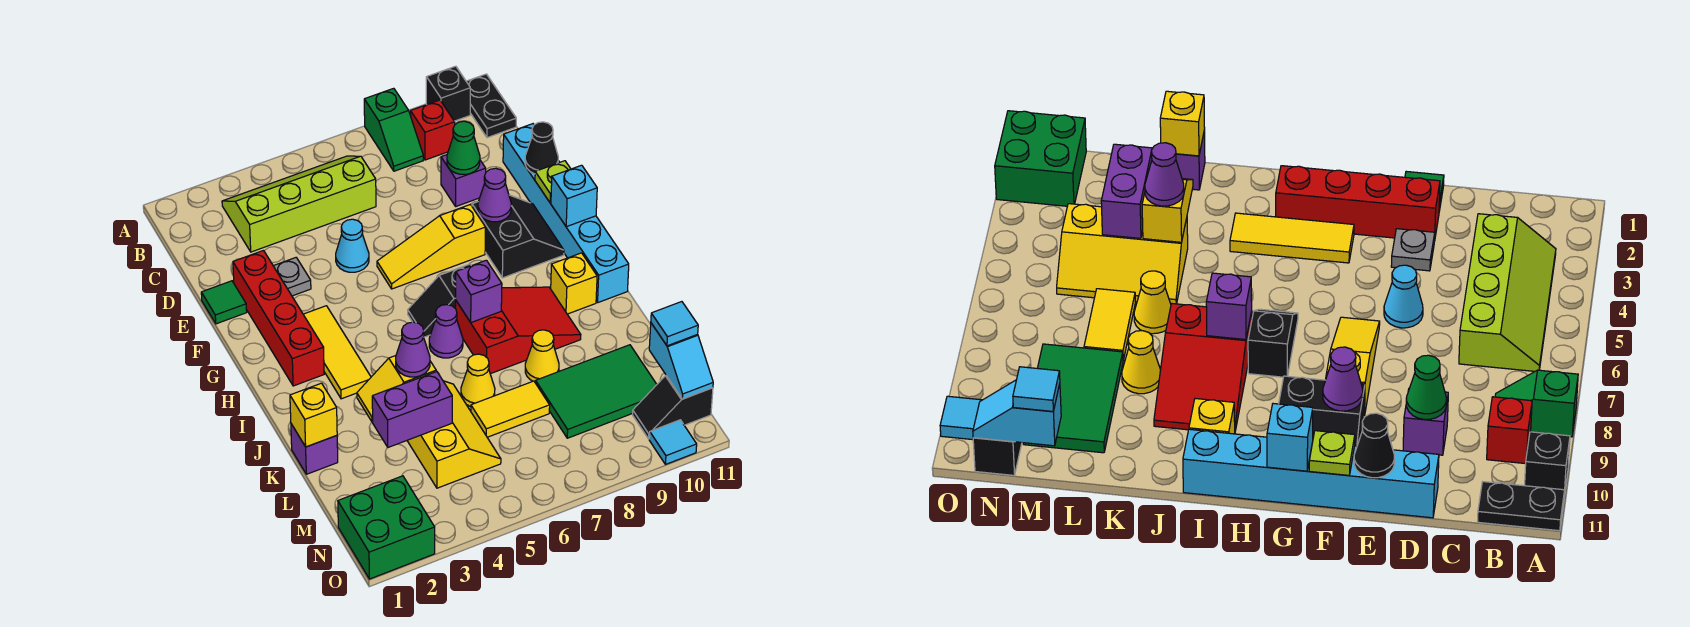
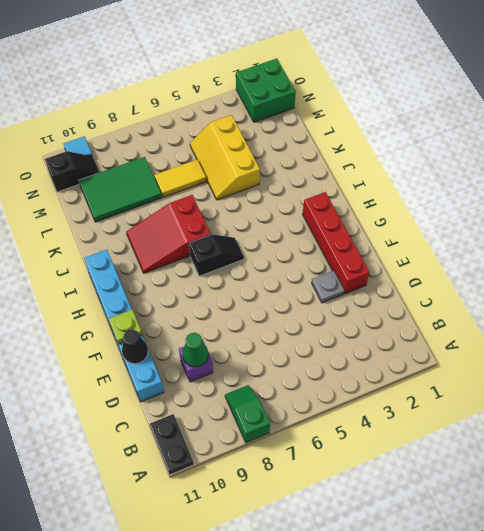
none -> black 1x1 brick [426,66,470,121]
none -> lime 2x4 slope [222,156,376,252]
none -> red 1x1 brick [411,100,455,160]
none -> green 1x1 tile [201,281,247,324]

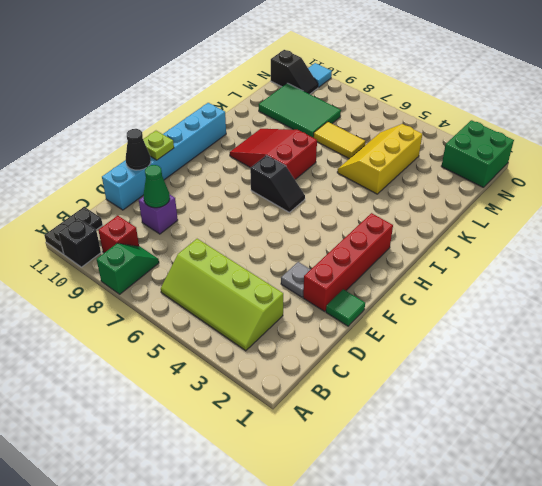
none -> cyan 1x1 cone [336,219,369,272]
none -> yellow 1x3 slope [377,204,486,289]
none -> black 2x2 slope [472,195,564,278]
none -> yellow 1x3 tile [303,306,371,399]

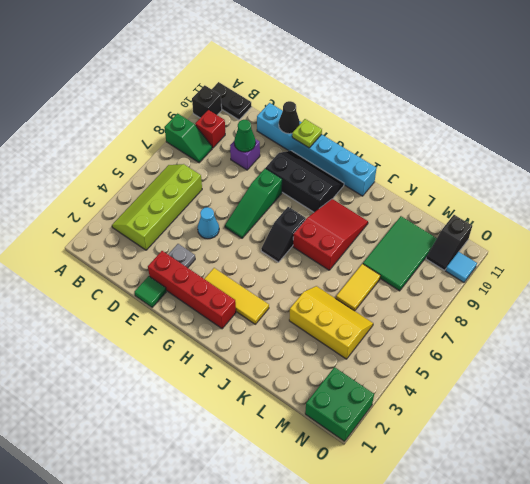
green 1x3 slope [225,168,282,238] -> yellow 1x3 slope [377,204,486,289]
black 2x3 slope [266,151,344,212] -> black 2x2 slope [472,195,564,278]
none -> purple 1x1 cone [429,305,463,358]
none -> yellow 1x1 brick [551,253,597,314]
none -> purple 1x1 brick [291,424,338,474]
none -> yellow 1x1 cone [461,354,495,407]

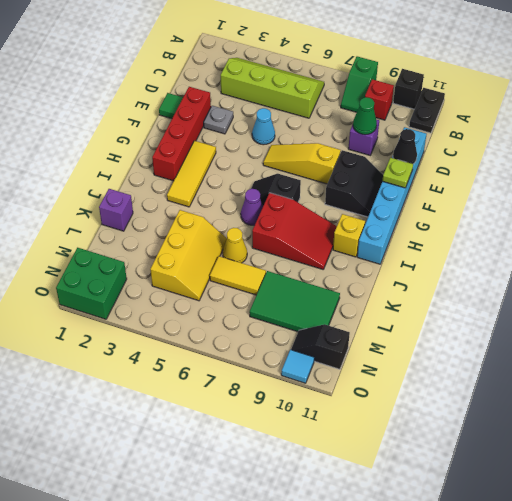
none -> yellow 1x1 cone [525,330,559,382]
none -> purple 1x1 cone [478,168,511,222]
none -> cyan 1x1 brick [551,165,597,227]
none -> purple 1x1 brick [456,260,502,323]

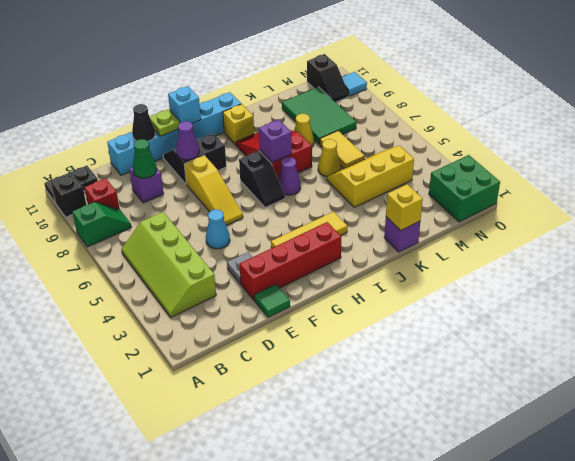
none -> yellow 1x2 slope [357,356,436,422]
none -> purple 1x2 brick [372,371,452,447]
none -> cyan 1x2 slope [649,323,713,399]
none -> purple 1x1 cone [396,322,430,377]

